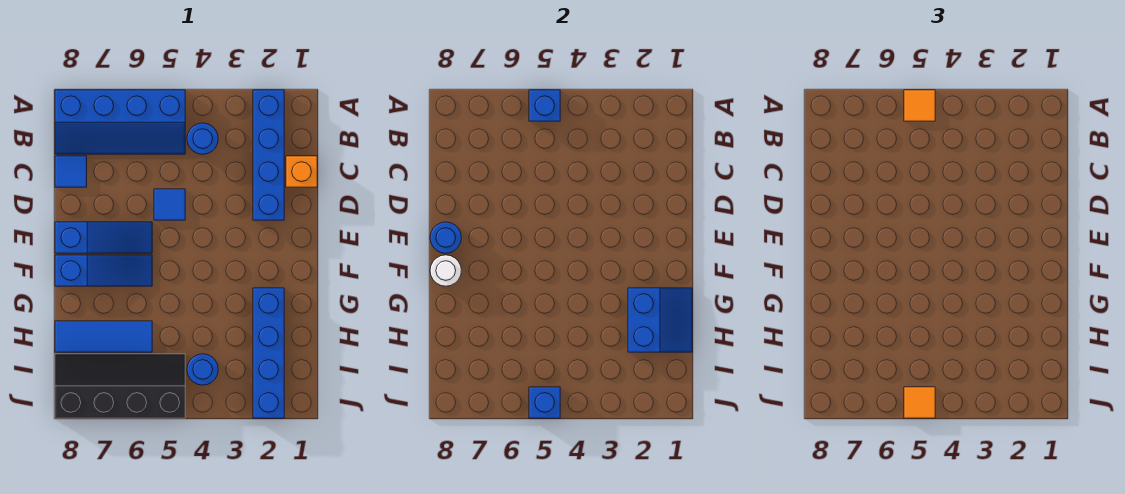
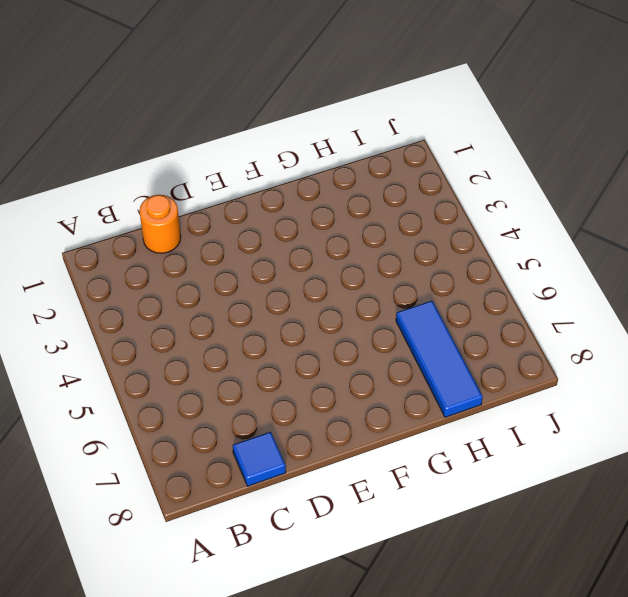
orange 1x1 round brick [139,195,181,253] -> orange 1x1 brick [286,156,317,187]
none -> blue 1x4 brick [253,90,284,220]
none -> blue 2x4 slope [55,90,185,154]
none -> blue 1x1 round brick [187,123,218,154]

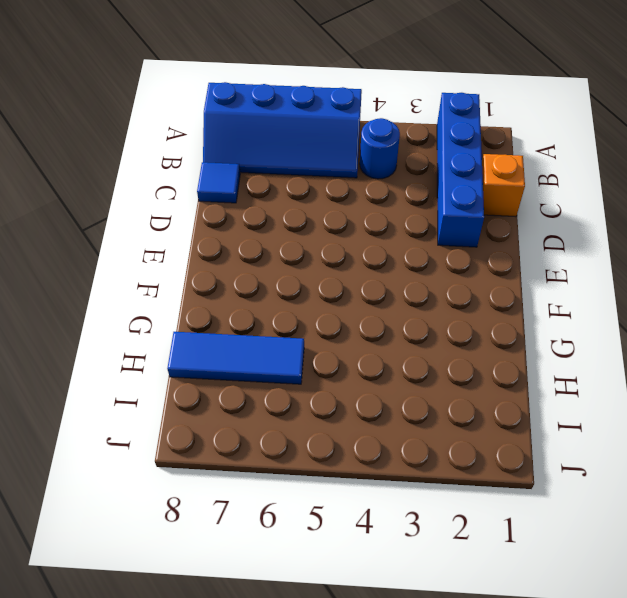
none -> blue 1x1 tile [154,189,185,220]
none -> blue 1x3 slope [55,222,152,253]
none -> blue 1x3 slope [55,255,152,286]

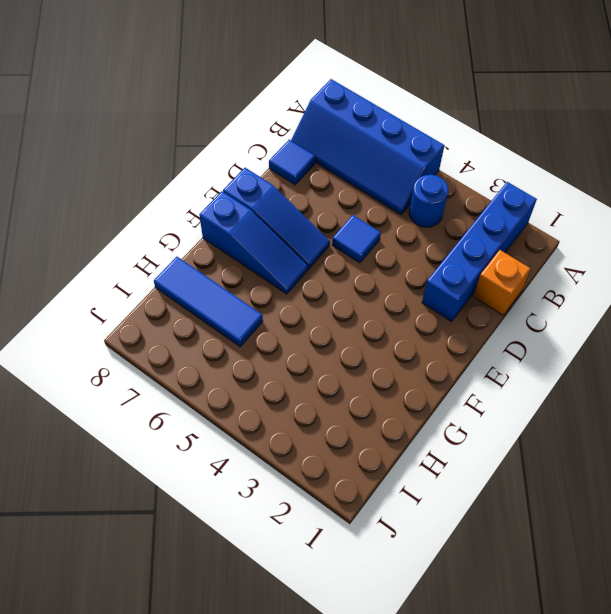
none -> blue 1x4 brick [253,288,284,418]
none -> blue 1x1 round brick [187,354,218,385]
none -> black 2x4 slope [55,354,185,418]

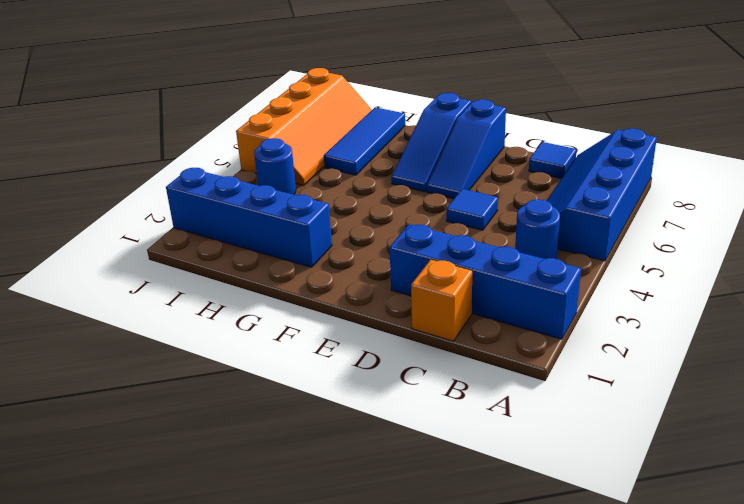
orange 2x4 slope [236,68,372,186] -> black 2x4 slope [55,354,185,418]
none -> blue 1x1 brick [529,90,560,121]
none -> blue 1x1 round brick [430,222,461,253]
none -> white 1x1 round brick [430,255,461,286]

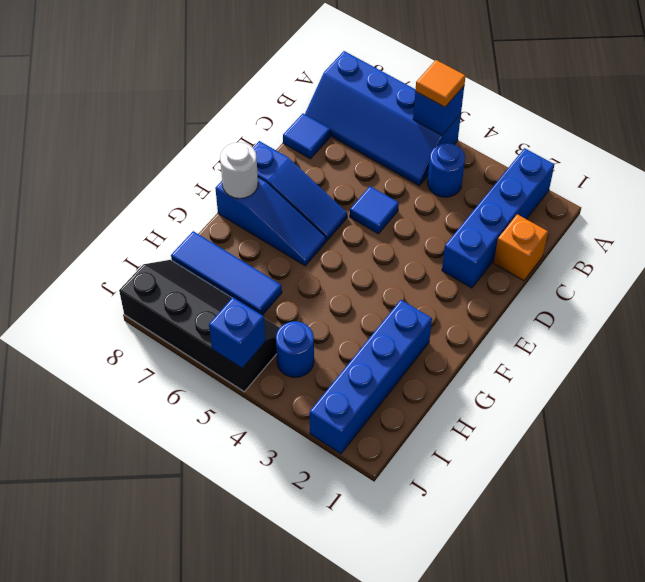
none -> blue 1x1 round brick [430,222,461,253]
none -> blue 2x2 slope [628,288,692,352]
none -> orange 1x1 tile [904,387,935,418]

